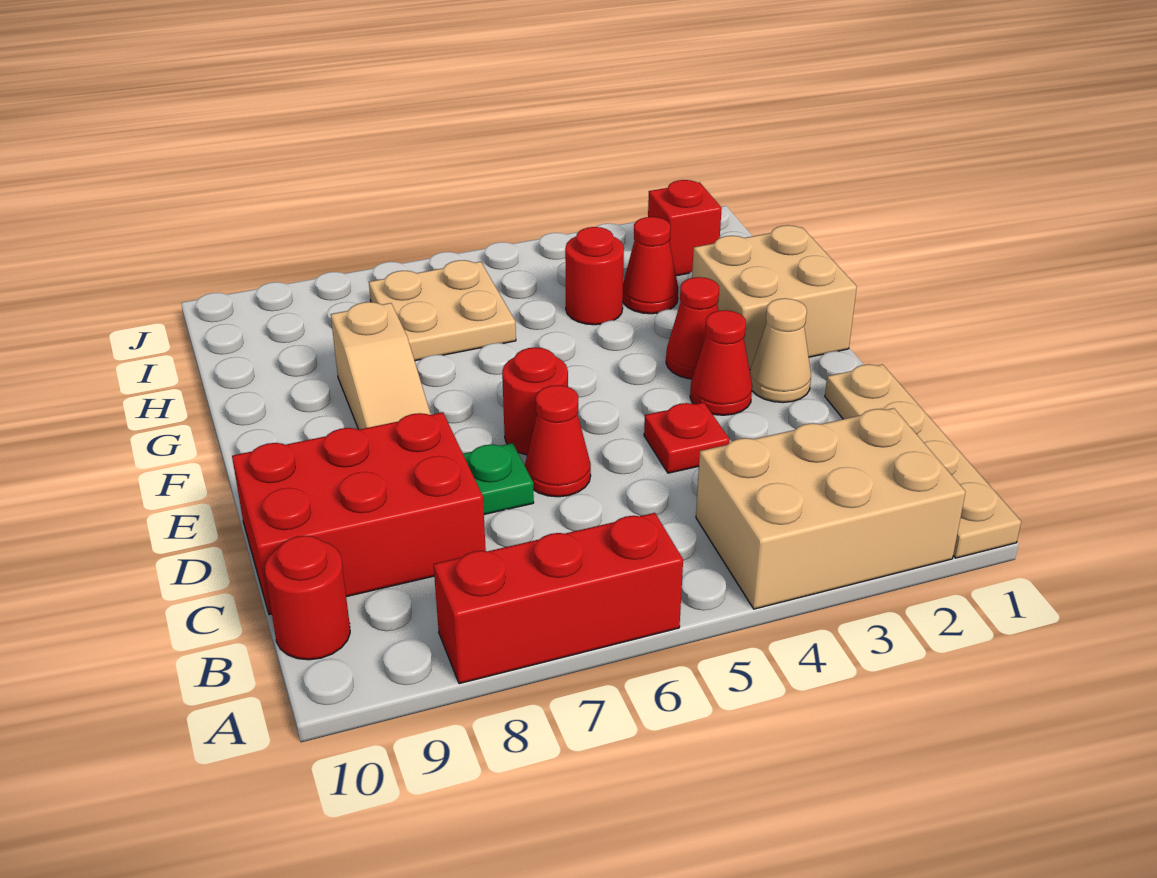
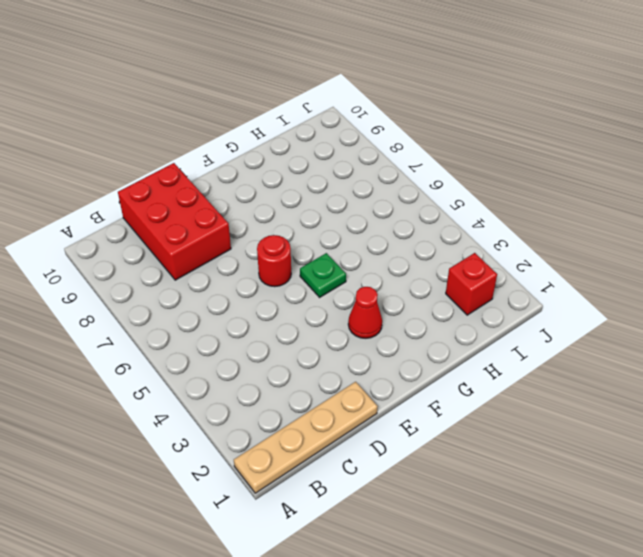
green 1x1 plate [300,253,346,297] -> green 1x1 plate moved to [463,443,534,514]
none -> tan 2x3 brick [696,408,966,609]
none -> red 1x3 brick [434,513,683,684]
none -> red 1x1 round brick [265,536,350,660]

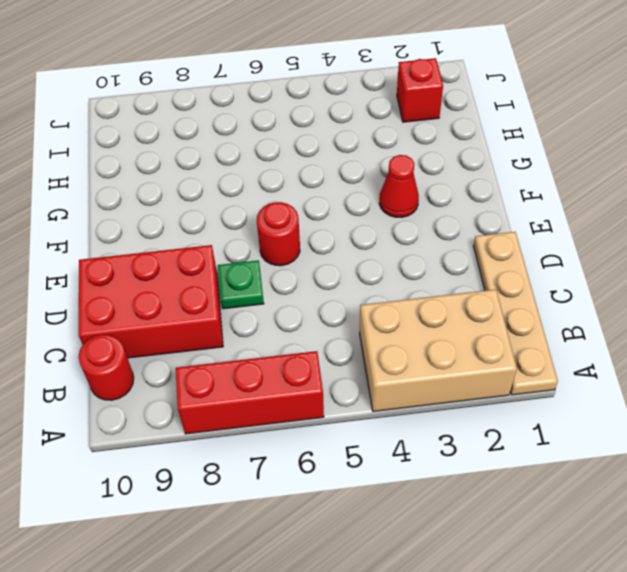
none -> red 1x1 plate [644,402,730,473]
none -> red 1x1 cone [525,385,591,497]
none -> tan 1x1 cone [750,298,811,403]

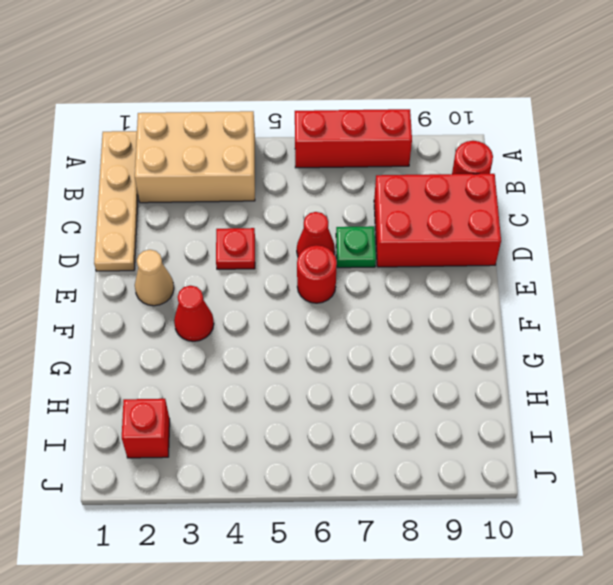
none -> red 1x1 cone [690,310,752,415]
none -> tan 1x3 slope [331,302,431,430]
none -> tan 2x2 brick [692,225,857,370]

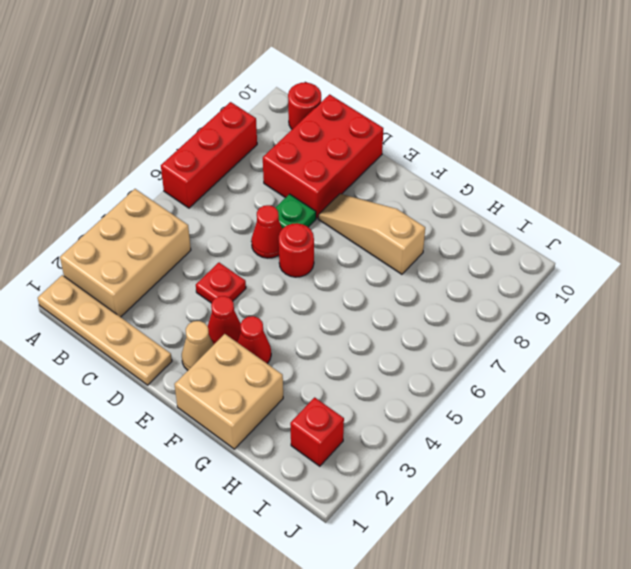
none -> red 1x1 cone [623,217,678,314]
none -> red 1x1 round brick [565,227,624,325]
none -> tan 2x2 plate [369,260,516,361]

